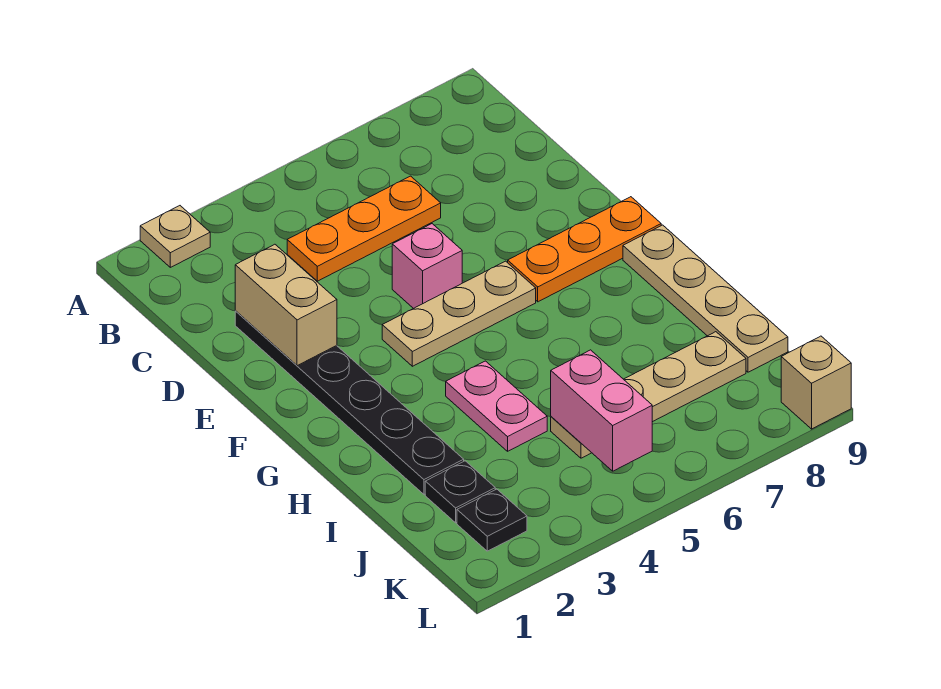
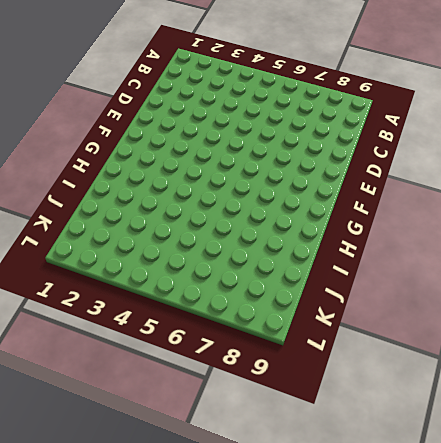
none -> tan 1x1 plate [140,206,210,267]
none -> orange 1x3 plate [287,176,441,281]
none -> black 1x6 plate [235,311,464,494]

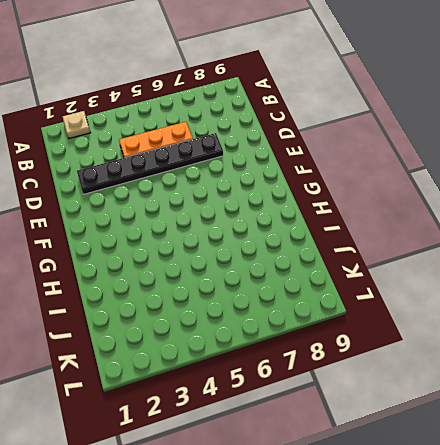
black 1x6 plate [77,133,223,194] -> black 1x6 plate turned to [235,311,464,494]
none -> pink 1x1 brick [392,224,462,309]
none -> tan 1x3 plate [382,261,536,366]
none -> orange 1x3 plate [508,197,661,302]

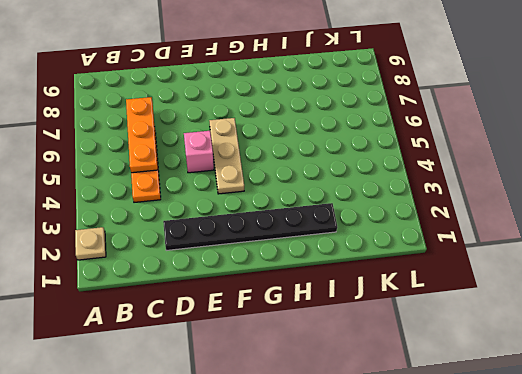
orange 1x3 plate [126,97,158,173] -> orange 1x3 plate moved to [508,197,661,302]
none -> tan 1x4 plate [623,225,788,372]
none -> pink 1x2 plate [446,361,547,451]
none -> black 1x1 plate [425,461,495,523]

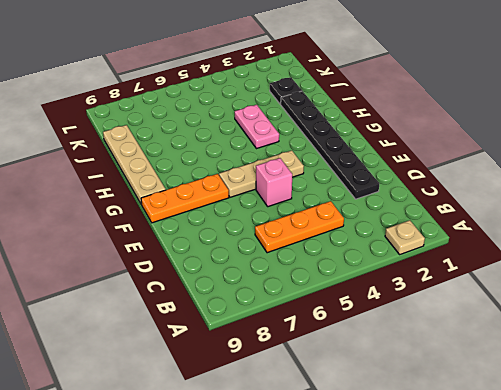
none -> tan 1x4 plate [551,332,746,458]
none -> black 1x1 plate [457,489,527,551]
none -> tan 1x1 brick [781,336,851,429]

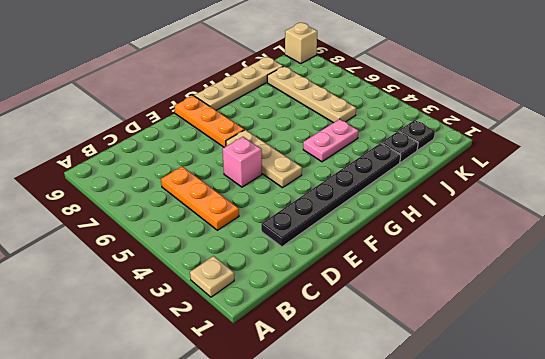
none -> tan 1x2 brick [235,244,337,366]
none -> pink 1x2 brick [551,350,652,471]

